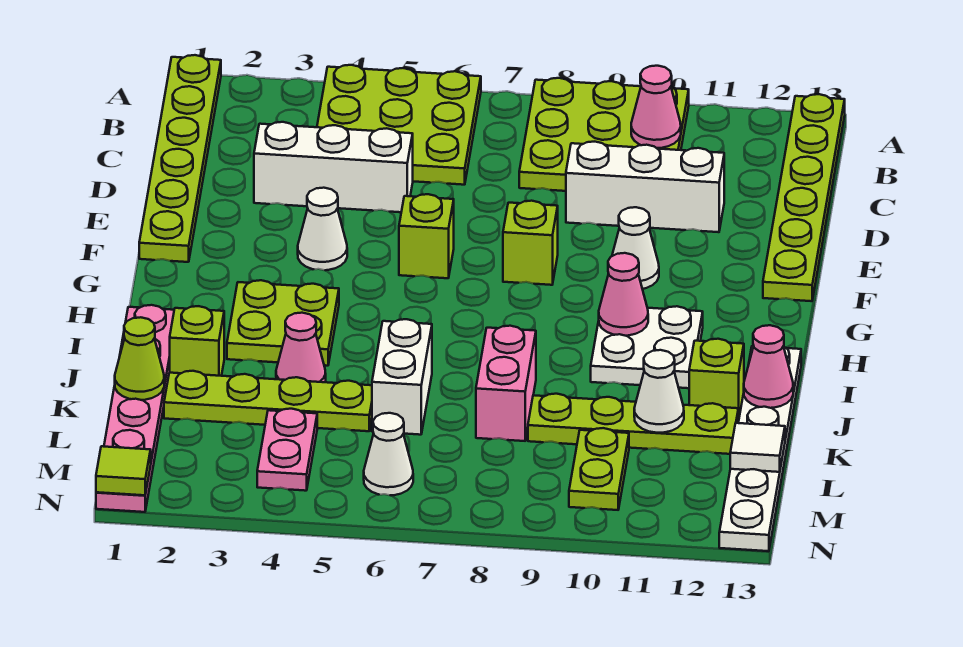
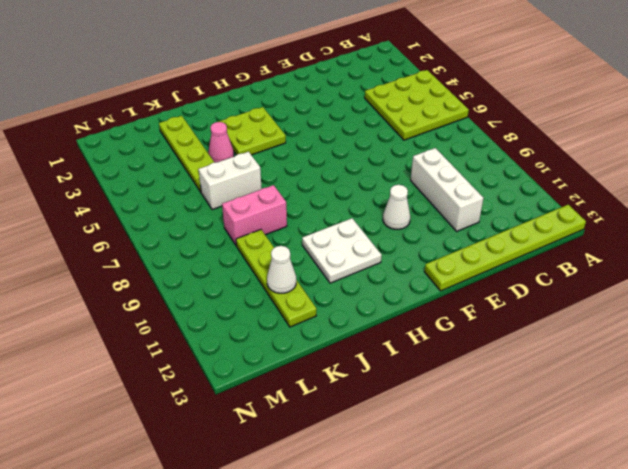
none -> lime 1x6 plate [139,55,221,262]
none -> lime 3x3 plate [519,78,689,191]
none -> white 1x3 brick [254,122,413,212]
none -> white 1x1 cone [298,188,347,270]

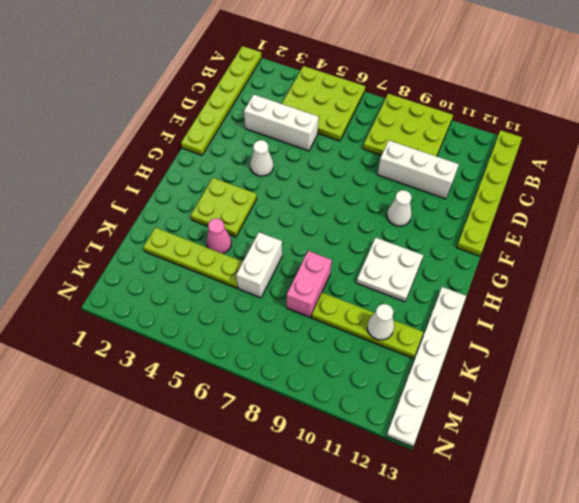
none -> lime 1x1 brick [399,194,454,278]
none -> lime 1x1 brick [503,201,558,285]
none -> pink 1x6 plate [96,305,174,512]
none -> lime 1x1 brick [170,306,224,376]

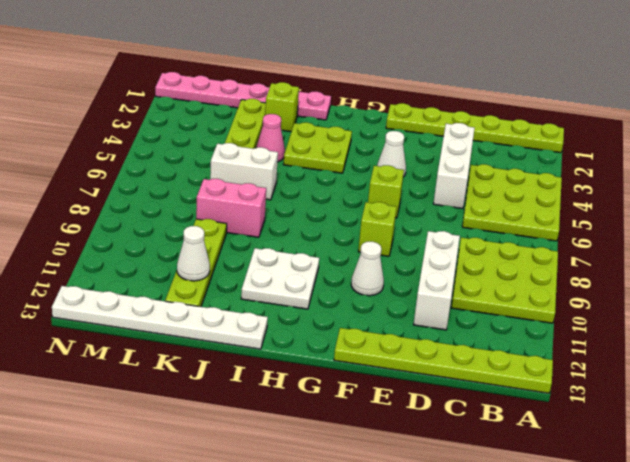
none -> lime 1x1 brick [689,339,744,422]
none -> pink 1x2 plate [257,409,317,491]
none -> lime 1x2 plate [569,428,629,510]
none -> white 1x1 cone [364,413,413,495]

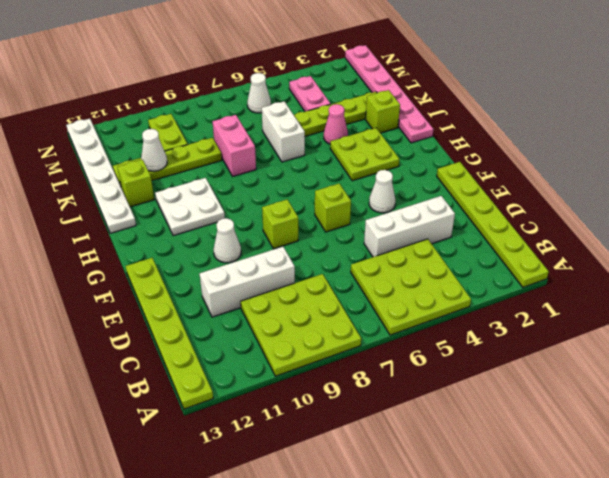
none -> pink 1x1 cone [631,66,681,148]
none -> pink 1x1 cone [599,253,648,336]
none -> pink 1x1 cone [744,325,793,408]
none -> lime 1x1 cone [115,317,164,400]

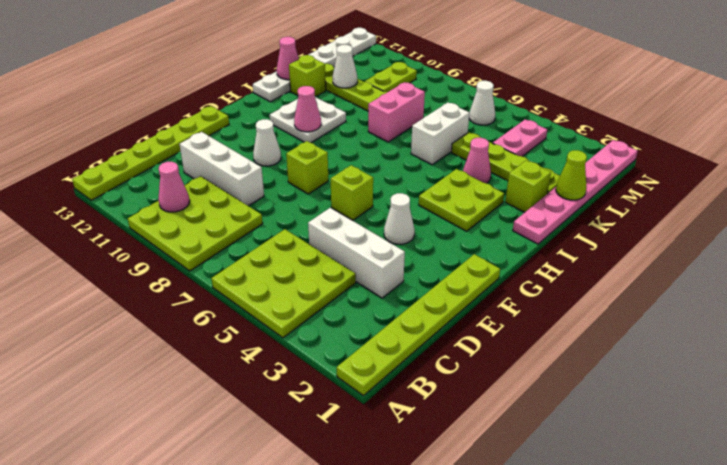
none -> white 1x1 tile [730,423,785,472]
none -> lime 1x1 tile [96,446,151,495]

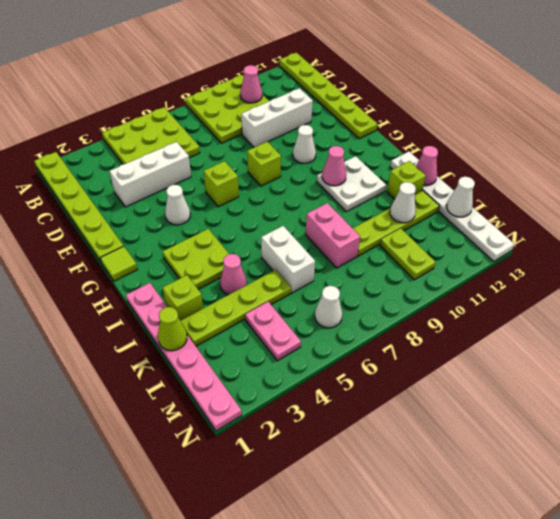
lime 1x1 tile [100,246,137,281] -> lime 1x1 tile moved to [96,446,151,495]
white 1x1 cone [447,177,475,217] -> white 1x1 tile [730,423,785,472]

